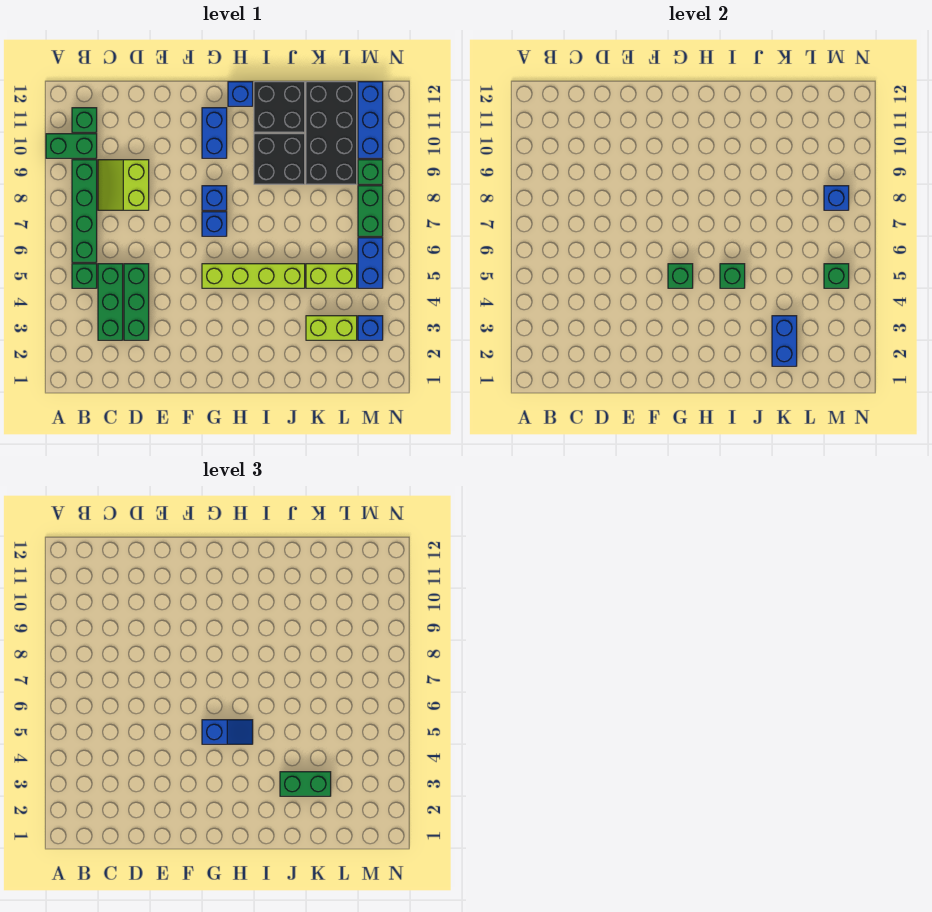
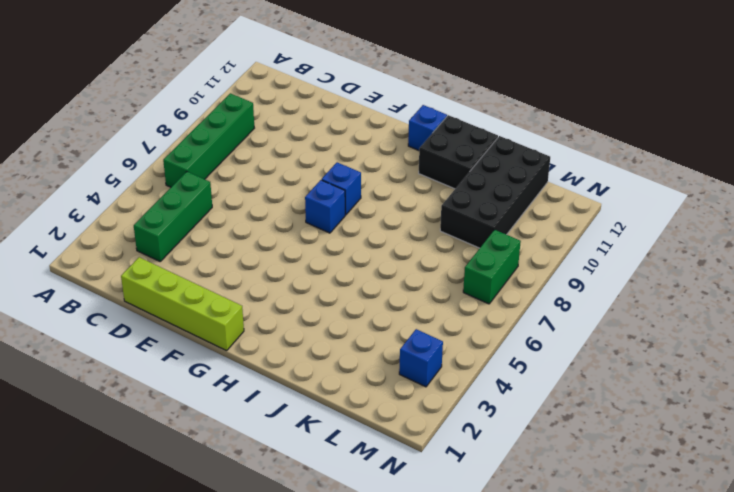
lime 1x4 brick [121,257,244,351] -> lime 1x4 brick moved to [202,264,305,288]
none -> green 1x2 brick [46,134,97,158]
none -> green 1x1 brick [72,264,97,288]
none -> green 1x1 brick [72,108,97,132]

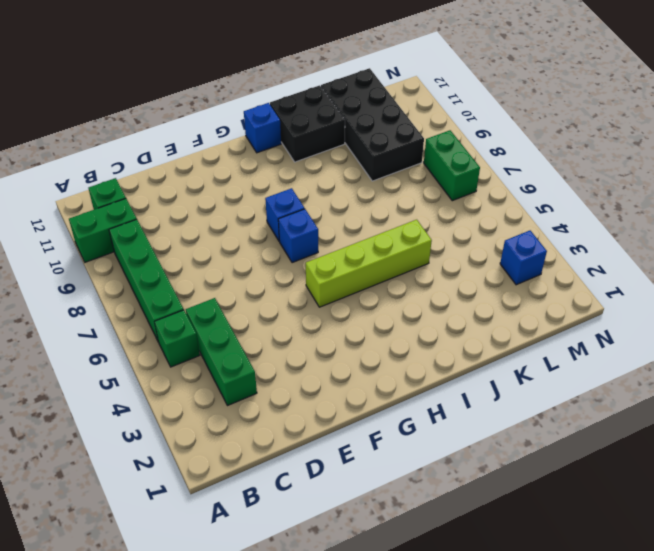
none -> lime 2x2 slope [98,160,149,210]
none -> green 1x3 brick [124,264,149,340]
none -> blue 1x2 brick [202,108,227,158]

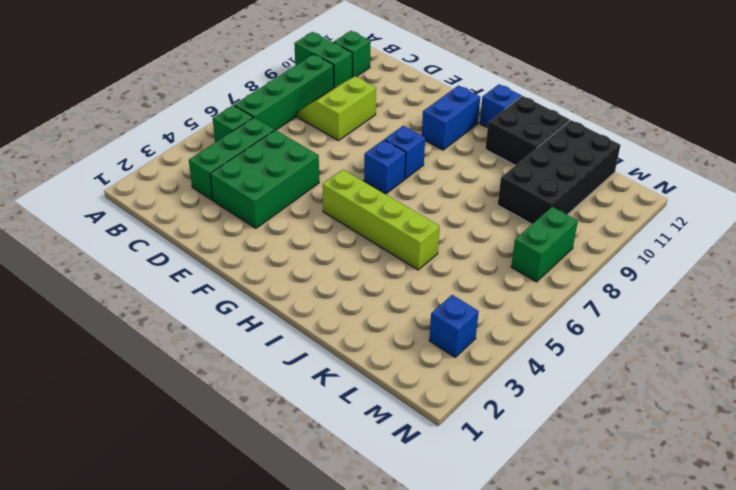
green 2x3 brick [210,130,319,228] -> green 1x3 brick [124,264,149,340]
none -> black 2x2 brick [254,134,305,184]
none -> lime 1x2 brick [306,316,357,340]
none -> lime 1x2 brick [306,264,357,288]

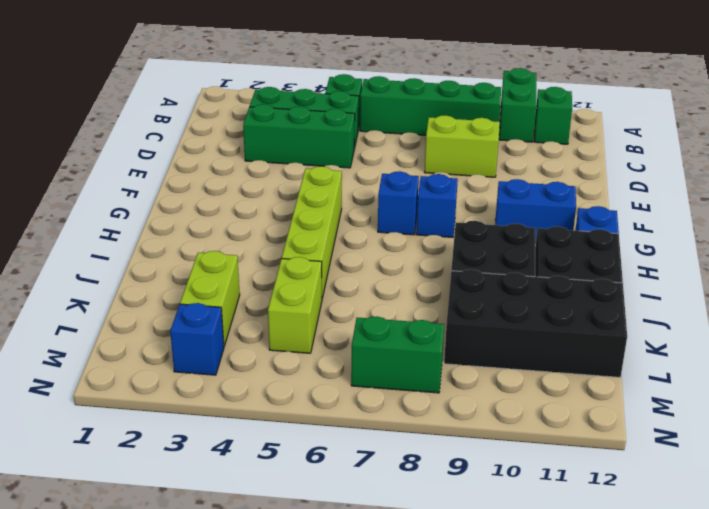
none -> blue 1x2 brick [358,238,383,288]
none -> green 1x1 brick [358,160,383,184]
none -> blue 1x3 brick [358,82,383,158]

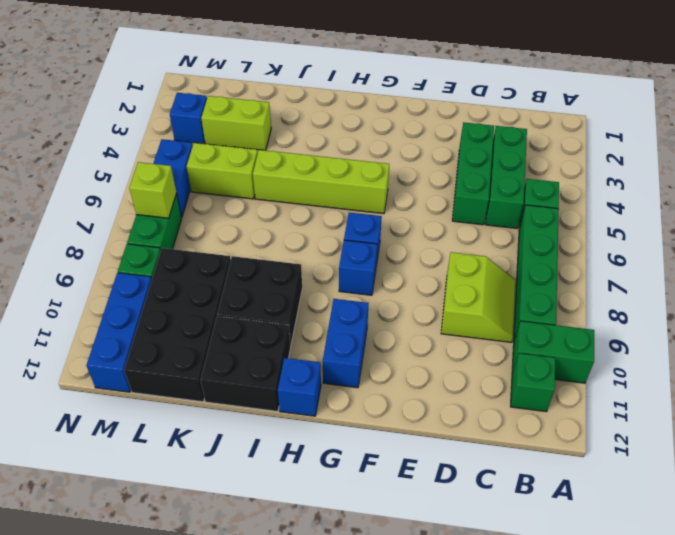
lime 1x1 brick [129,162,176,218] -> none
none -> green 1x1 brick [668,264,693,288]
none -> green 1x1 brick [720,264,745,288]
none -> blue 1x2 brick [772,316,797,366]

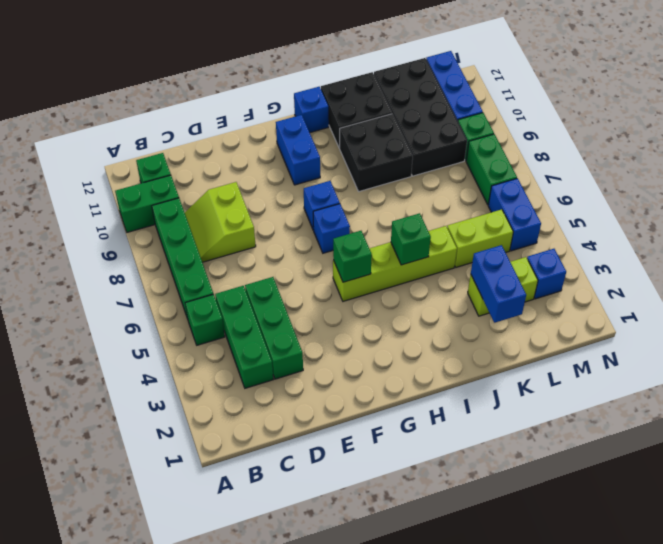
none -> green 1x1 brick [824,264,849,288]
none -> blue 1x1 brick [824,186,849,210]
none -> blue 1x2 slope [202,720,253,744]

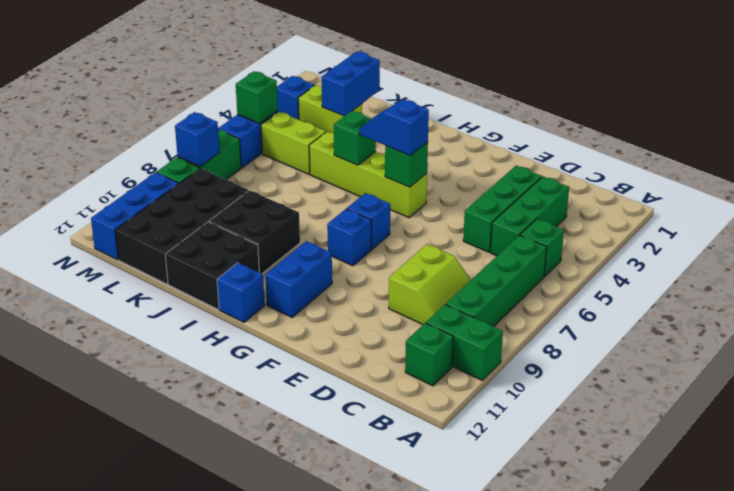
none -> green 1x2 brick [280,772,331,796]

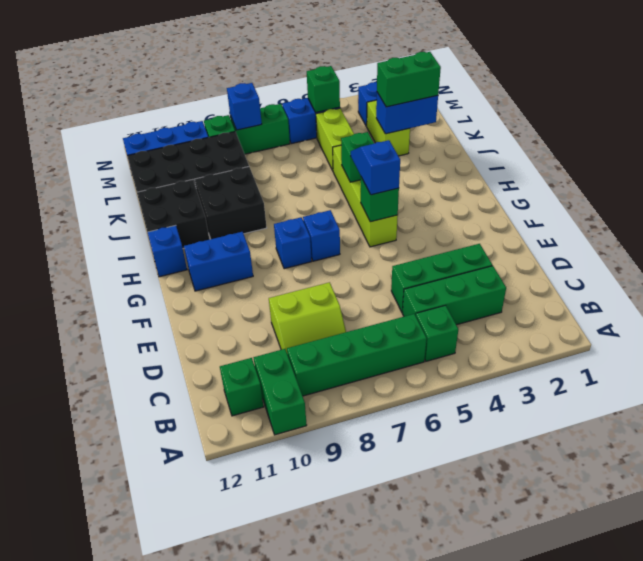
green 1x2 brick [377,52,441,107] -> green 1x2 brick turned to [280,772,331,796]

